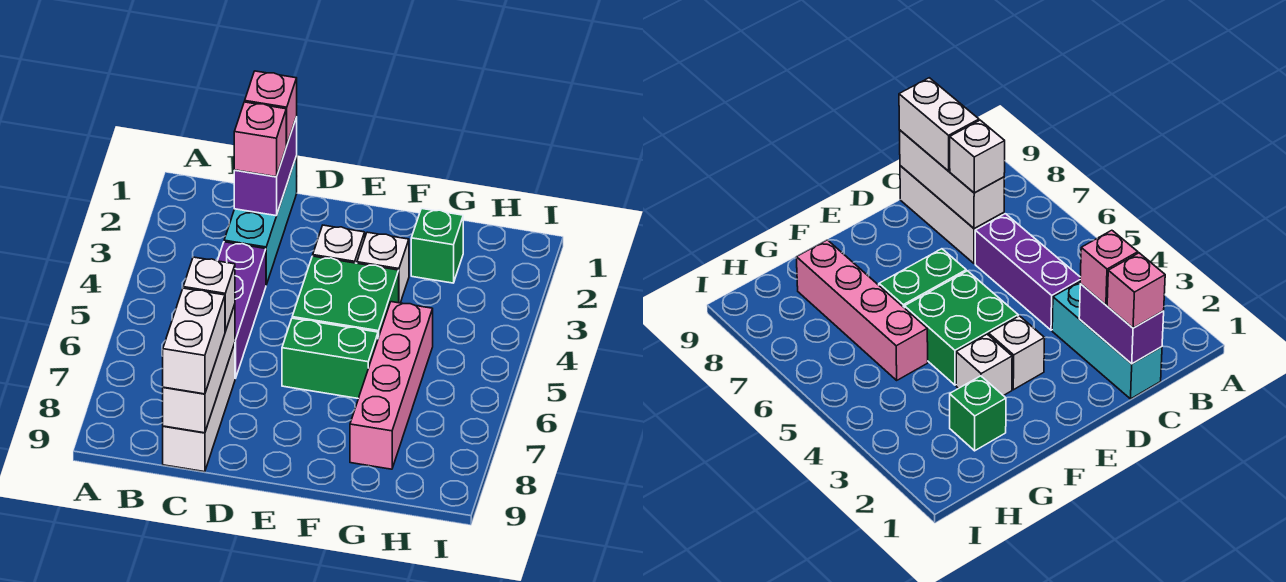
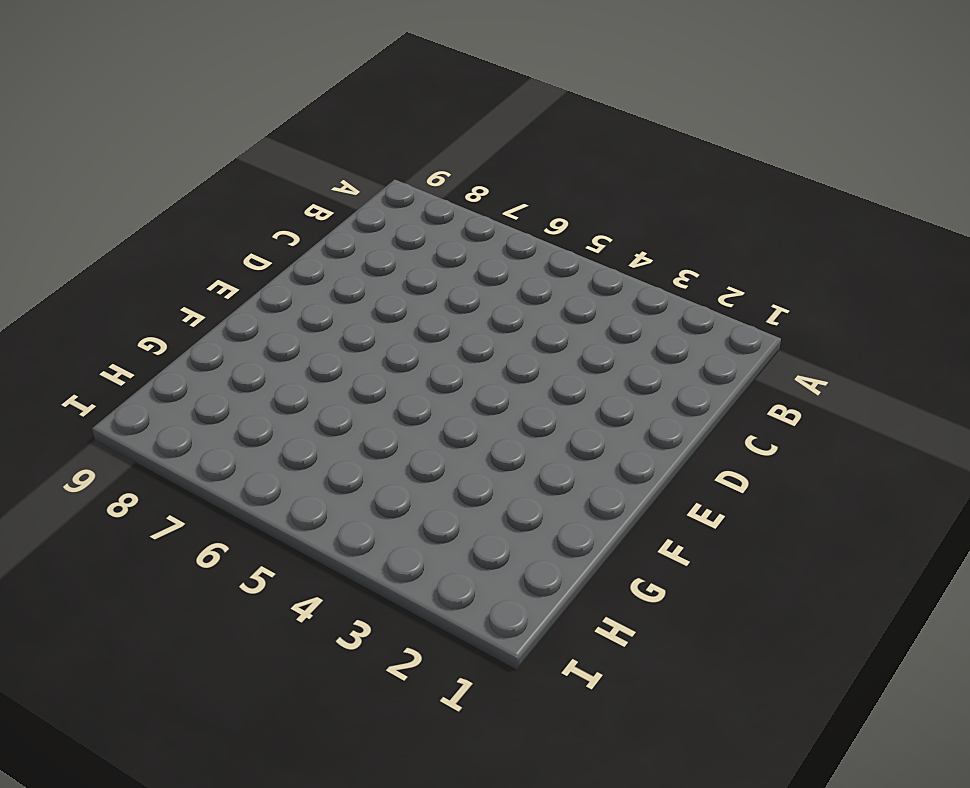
none -> cyan 1x3 brick [224,156,297,285]
none -> purple 1x3 brick [218,242,266,378]
none -> white 1x3 brick [163,343,235,472]

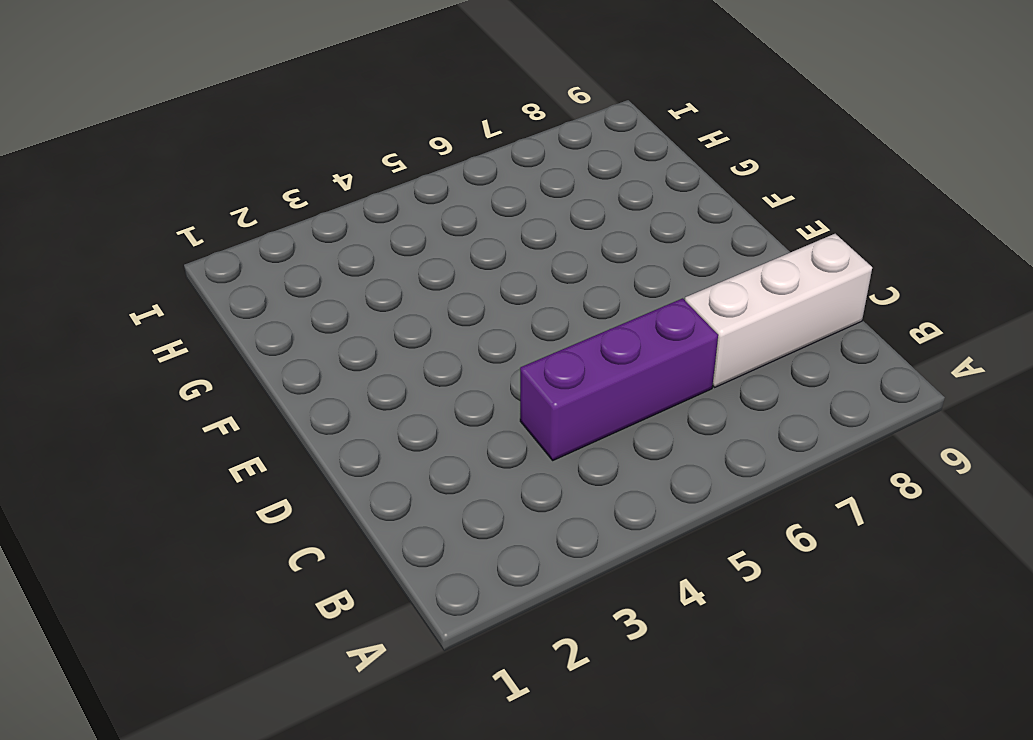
none -> cyan 1x3 brick [224,156,297,285]
none -> white 1x1 brick [313,225,365,263]
none -> green 2x2 brick [292,256,399,338]

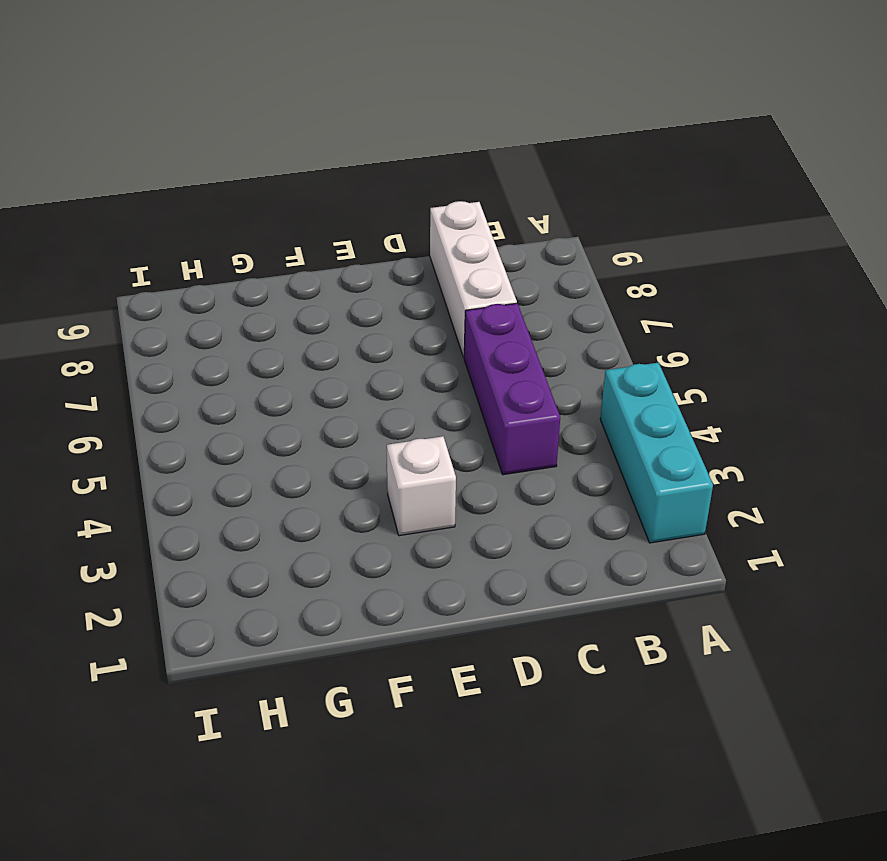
cyan 1x3 brick [600,363,713,543] -> cyan 1x3 brick moved to [224,156,297,285]
none -> green 2x2 brick [292,256,399,338]
none -> green 1x2 brick [282,318,378,399]
none -> white 1x1 brick [357,232,409,303]

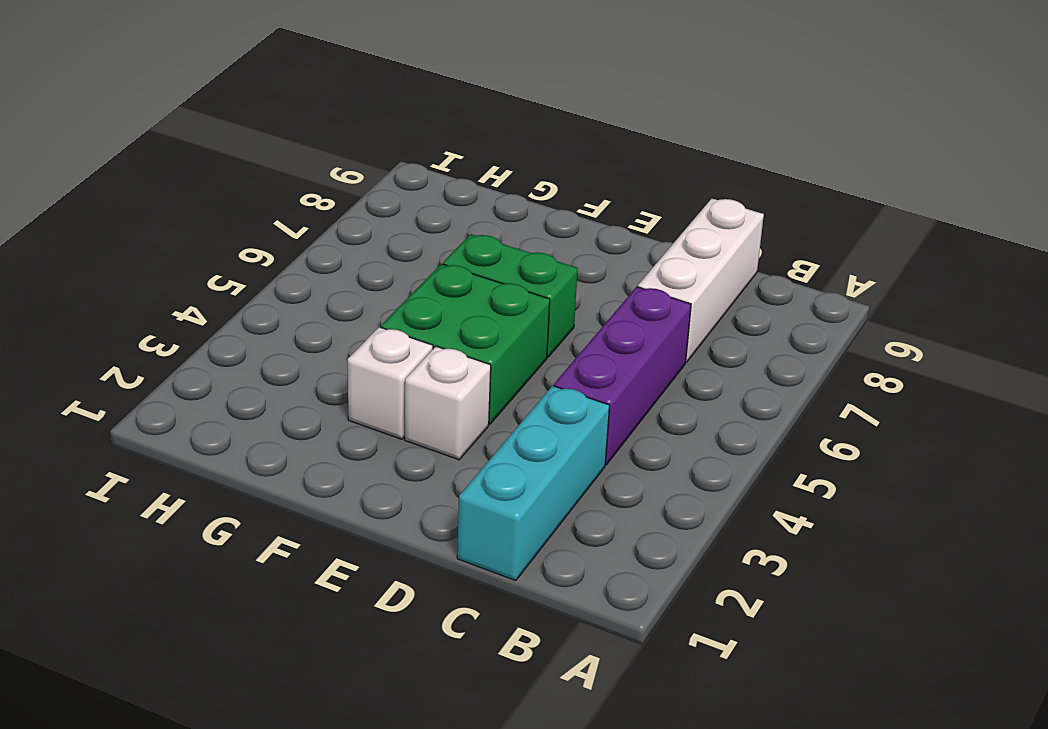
none -> green 1x1 brick [411,209,463,283]
none -> pink 1x4 brick [350,302,433,469]
none -> purple 1x2 brick [234,117,297,216]

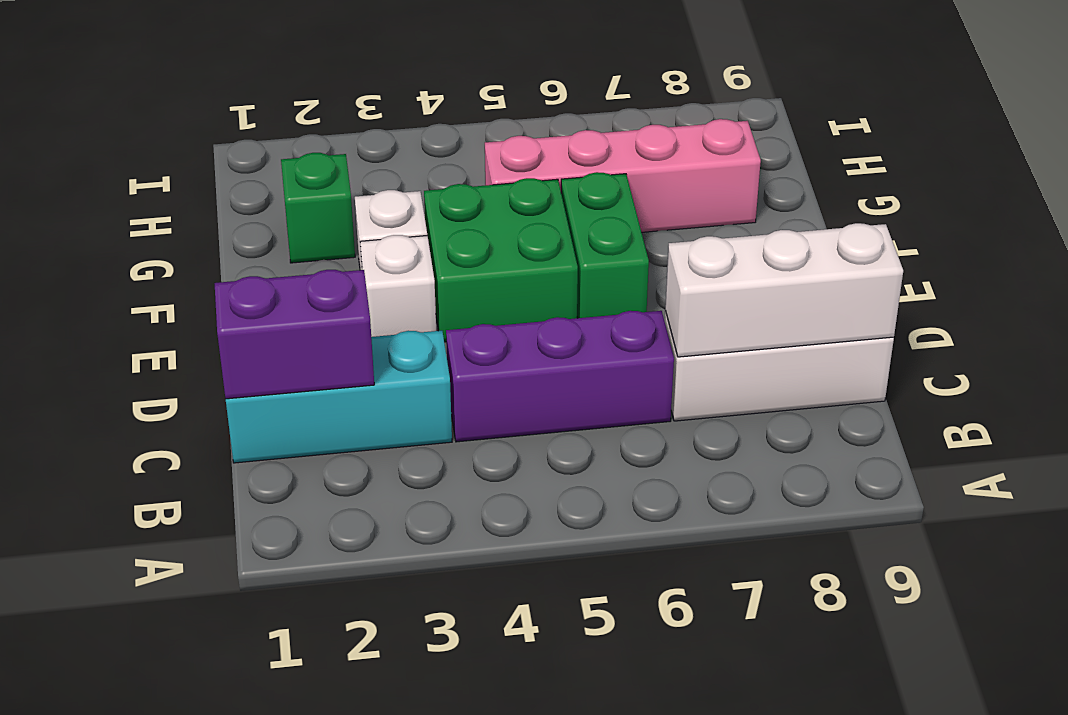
none -> pink 1x1 brick [245,71,297,145]
none -> pink 1x1 brick [234,102,287,177]
none -> white 1x1 brick [183,257,235,331]

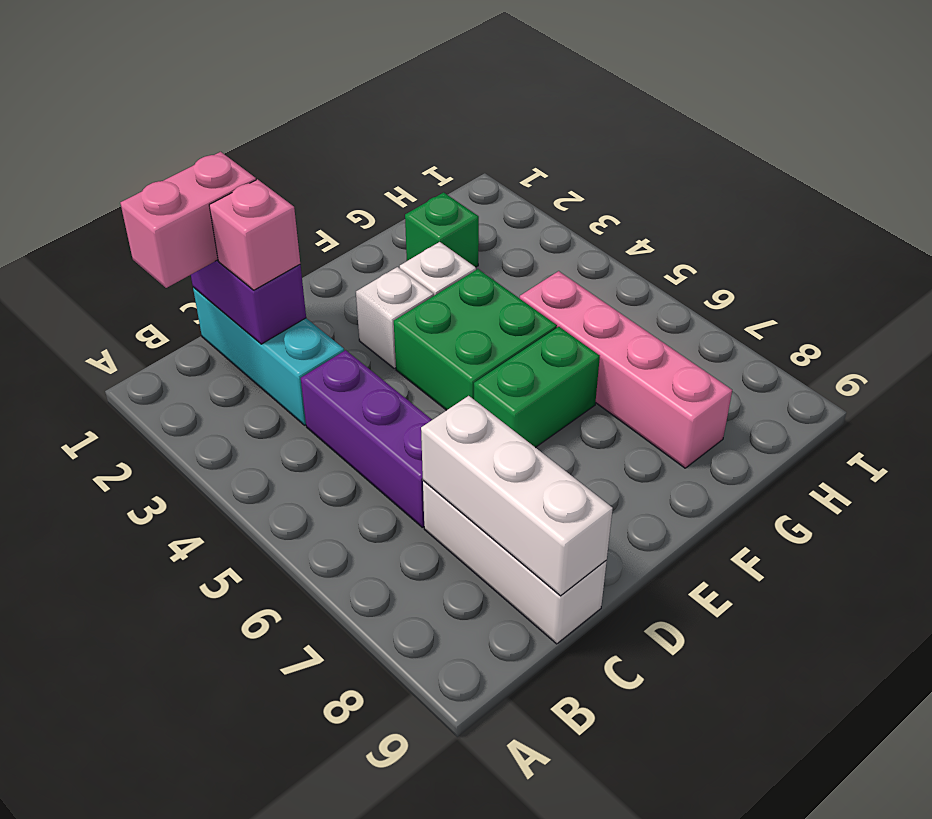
pink 1x2 brick [120,152,256,288] -> pink 1x1 brick [245,71,297,145]
none -> white 1x1 brick [183,257,235,331]
none -> white 1x2 brick [163,288,225,394]

